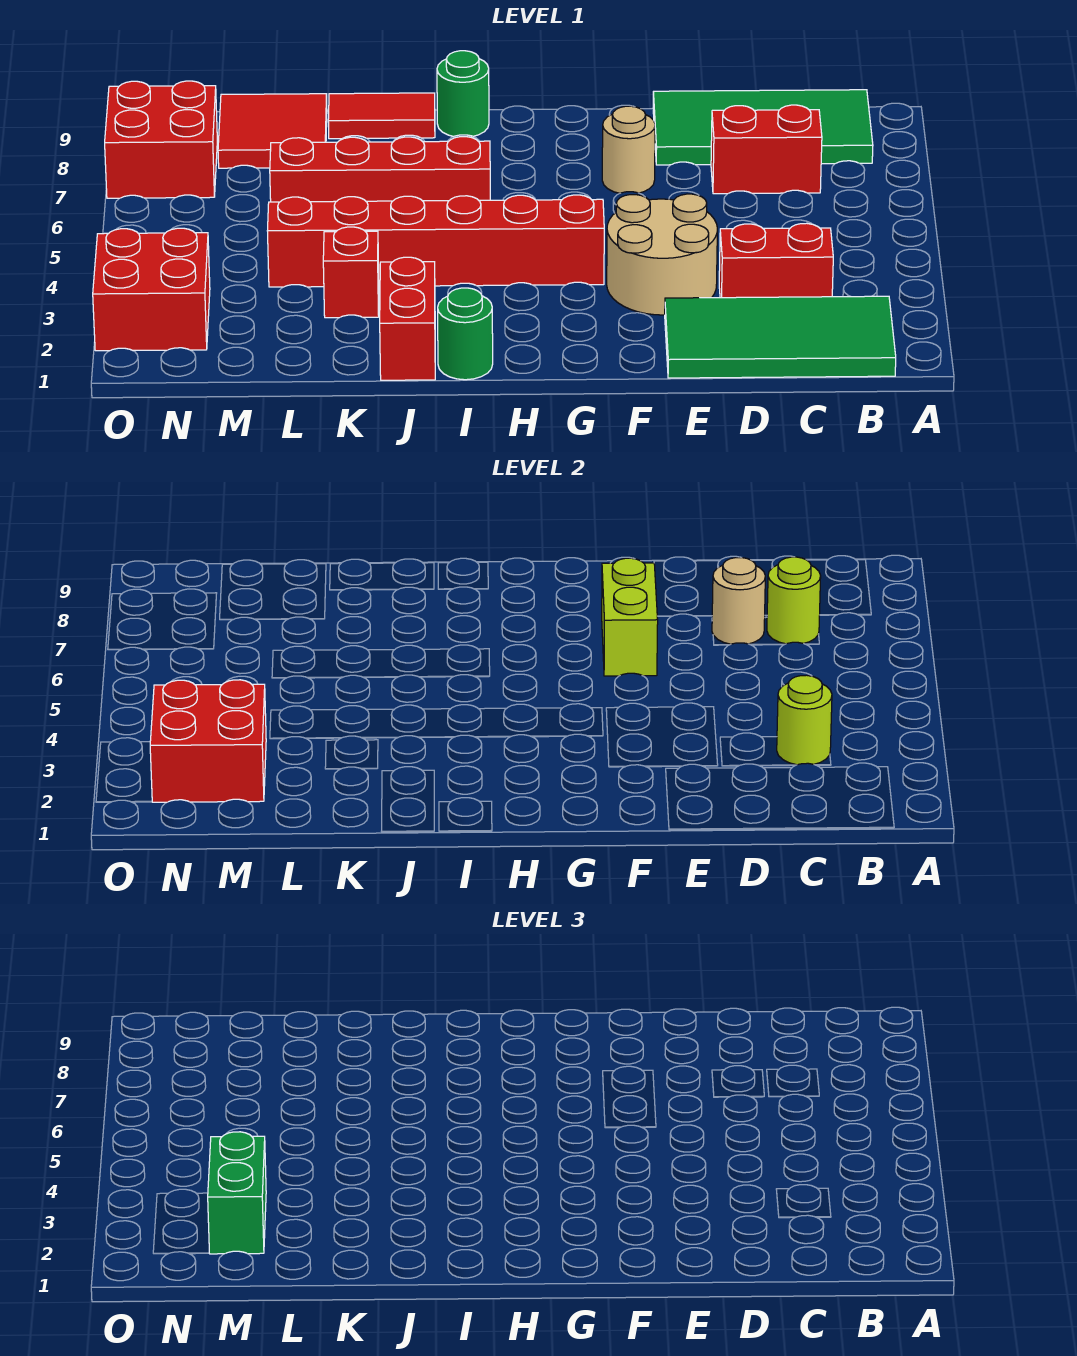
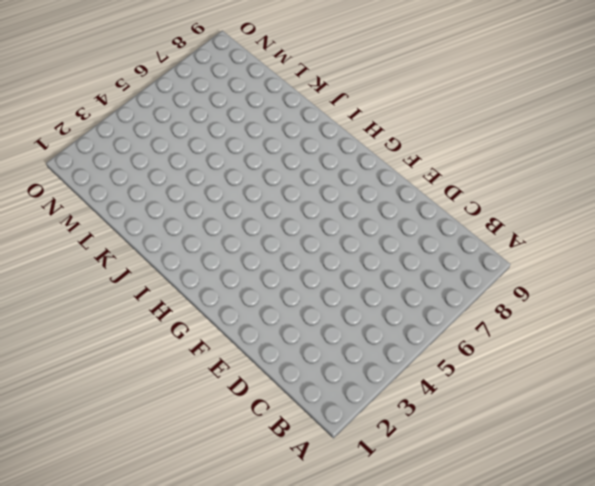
none -> green 2x4 tile [665,296,896,378]
none -> green 2x4 tile [653,90,873,165]
none -> red 1x2 brick [719,223,833,298]

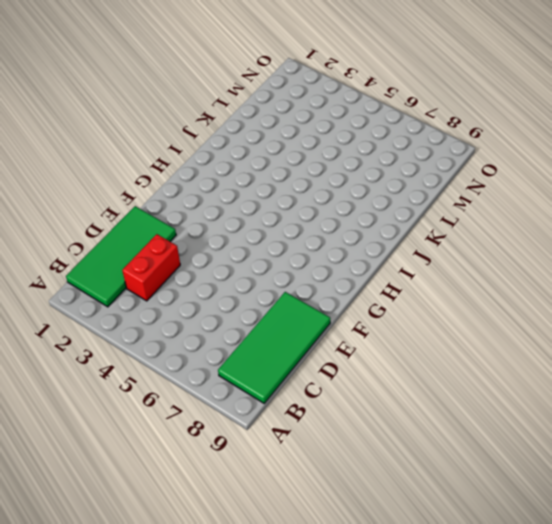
none -> red 1x2 brick [711,105,822,194]
none -> tan 2x2 round brick [607,194,717,315]
none -> tan 1x1 round brick [602,106,655,193]

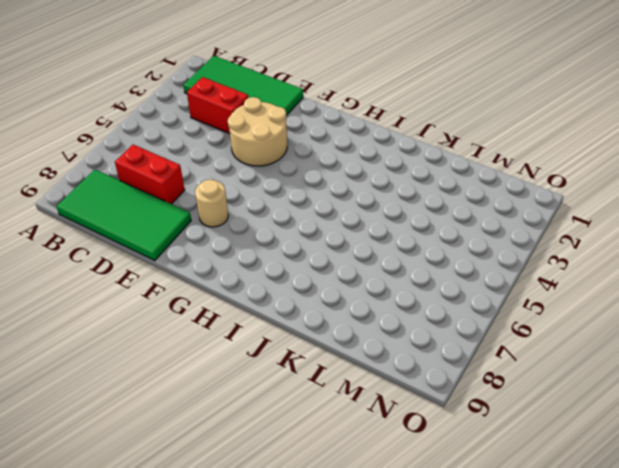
none -> red 1x6 brick [268,195,604,287]
none -> green 1x1 round brick [438,288,493,380]
none -> red 1x4 brick [270,137,490,202]

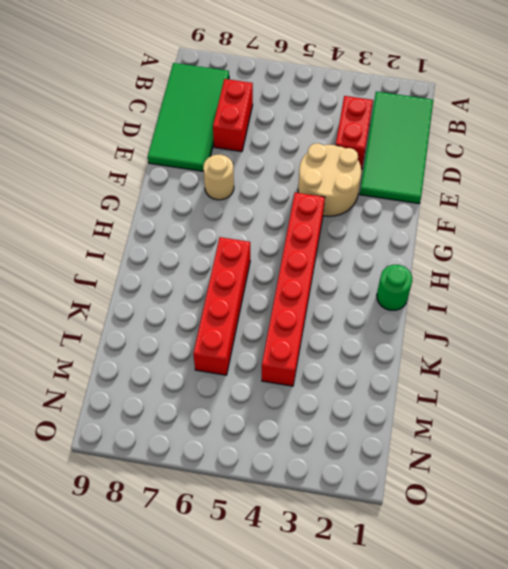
none -> green 1x1 round brick [437,51,489,137]
none -> red 1x2 brick [380,257,435,380]
none -> red 1x2 tile [328,93,435,139]

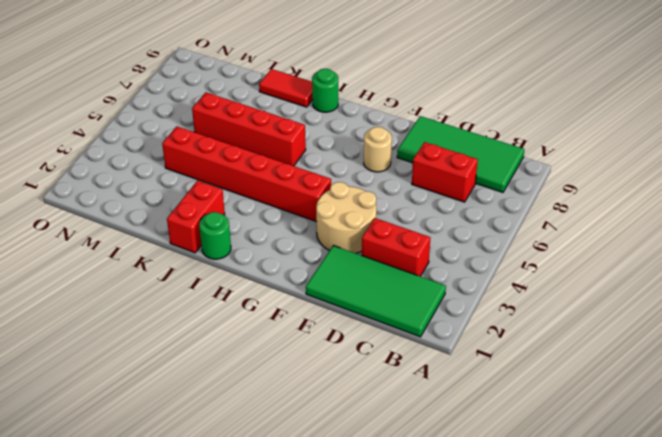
none -> red 1x1 brick [323,227,379,318]
none -> red 2x2 tile [218,94,327,168]
none -> red 2x2 brick [93,228,210,351]

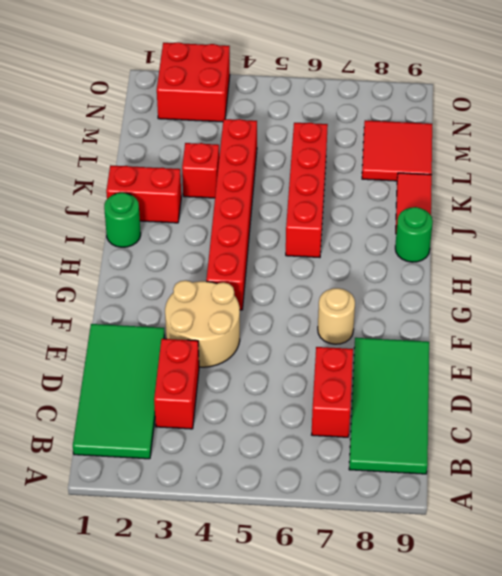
none -> red 2x2 brick [105,81,217,198]
none -> lime 1x1 round brick [777,675,832,765]
none -> lime 1x1 round brick [767,557,821,644]

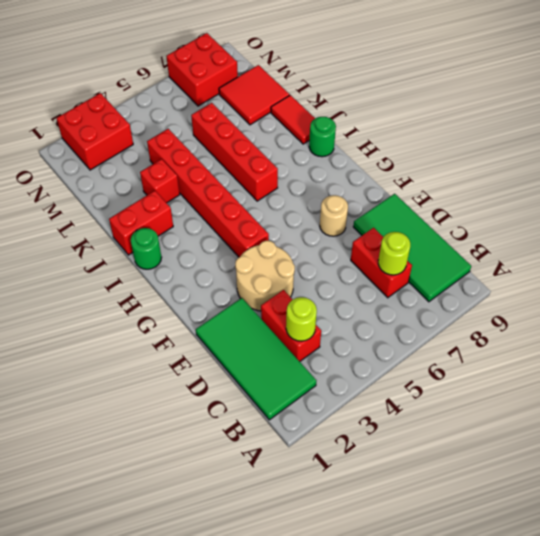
none -> tan 1x1 round brick [712,558,765,644]
none -> lime 1x2 brick [602,558,658,676]
none -> red 2x2 brick [150,680,266,802]

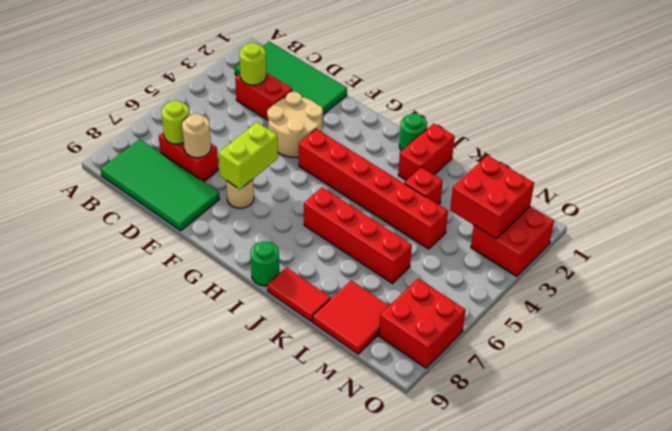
none -> green 1x2 brick [208,1132,266,1254]

